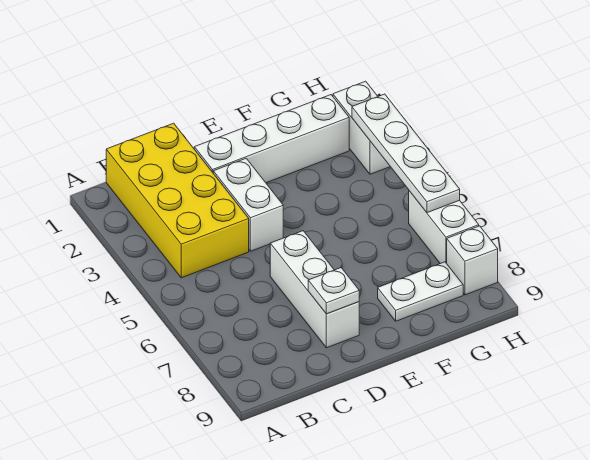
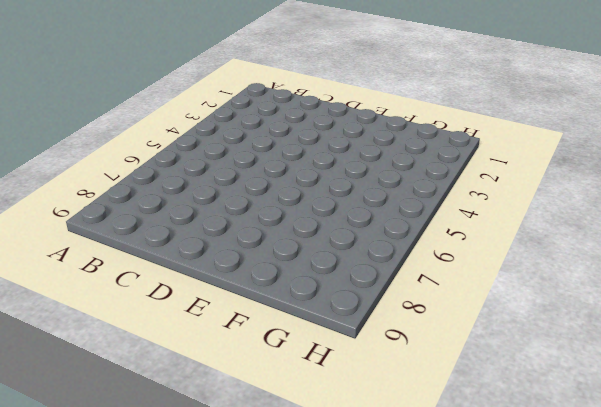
none -> yellow 2x4 brick [106,123,249,278]
none -> white 1x4 brick [194,95,349,183]

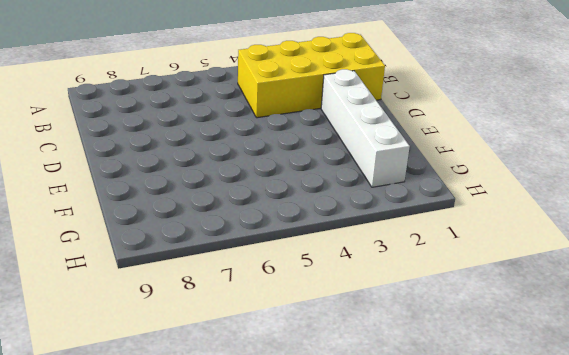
none -> white 1x2 brick [213,158,283,251]
none -> white 1x3 brick [270,231,359,348]

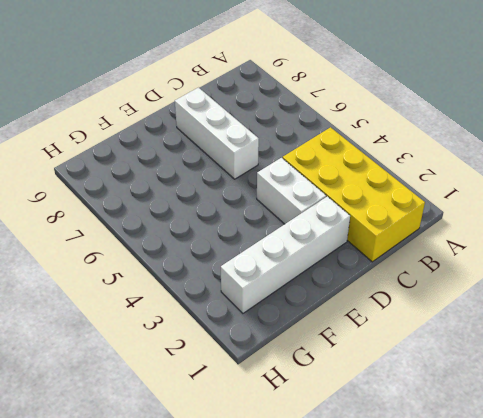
none -> white 1x2 plate [378,262,463,321]
none -> white 1x2 brick [333,81,390,174]

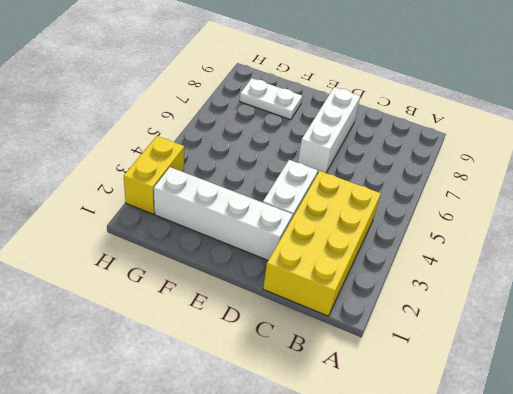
yellow 1x2 brick [124,136,184,214] -> white 1x2 brick [333,81,390,174]
none -> white 1x2 brick [409,191,479,264]
none -> white 1x1 brick [447,226,498,295]

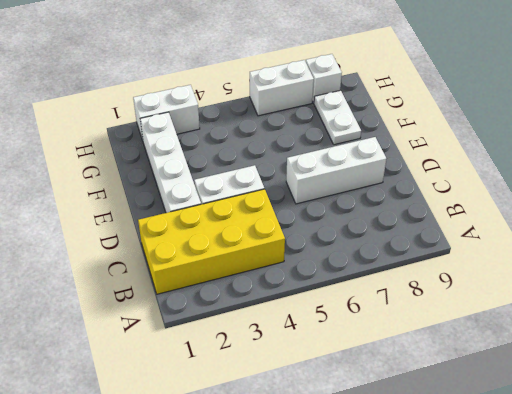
none -> white 1x1 plate [308,268,359,314]
none -> white 1x4 plate [352,94,460,213]

